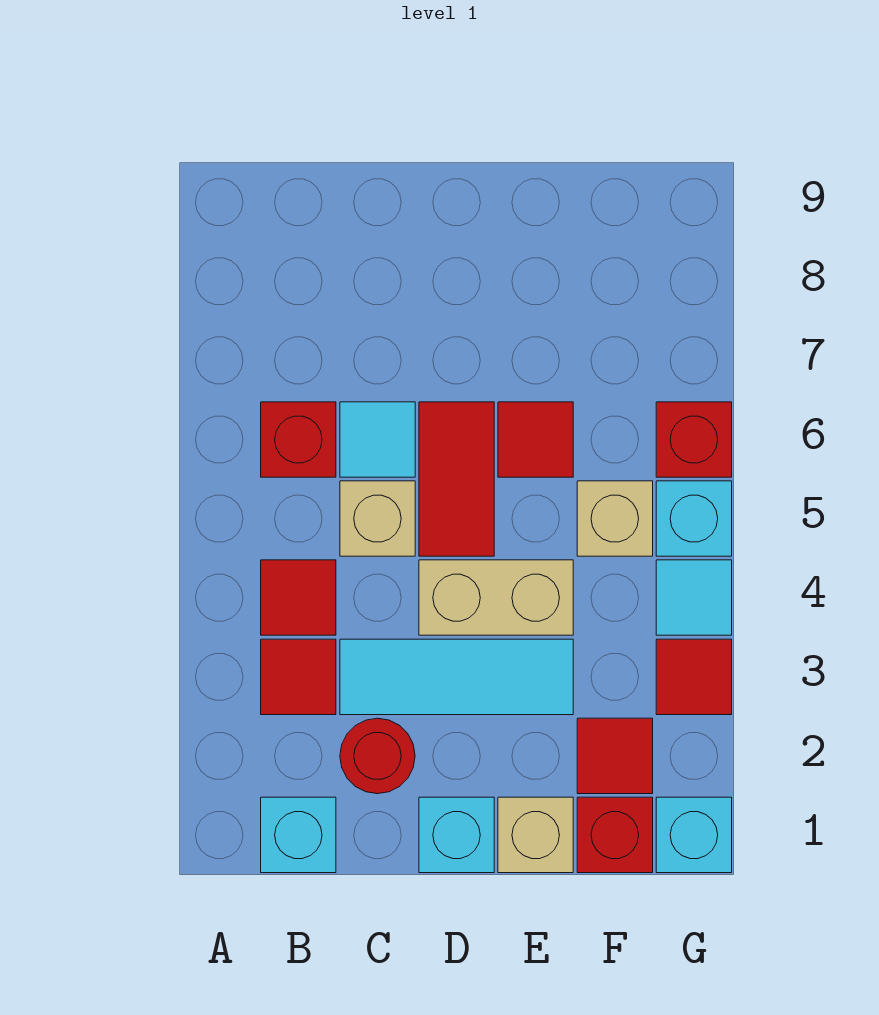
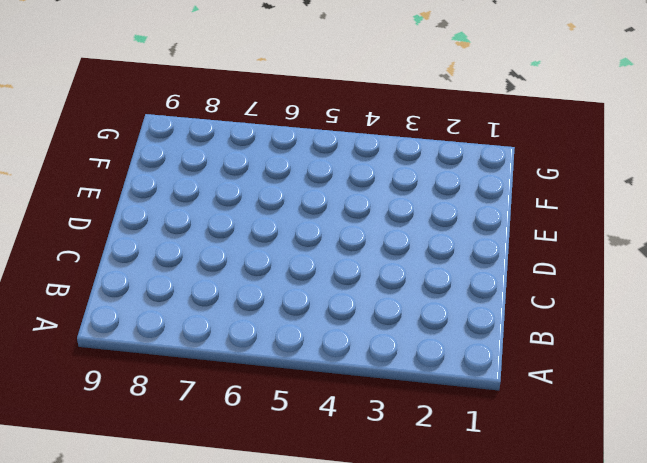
none -> cyan 1x1 brick [261,797,336,873]
none -> red 1x1 tile [261,639,336,715]
none -> red 1x1 tile [261,560,336,635]

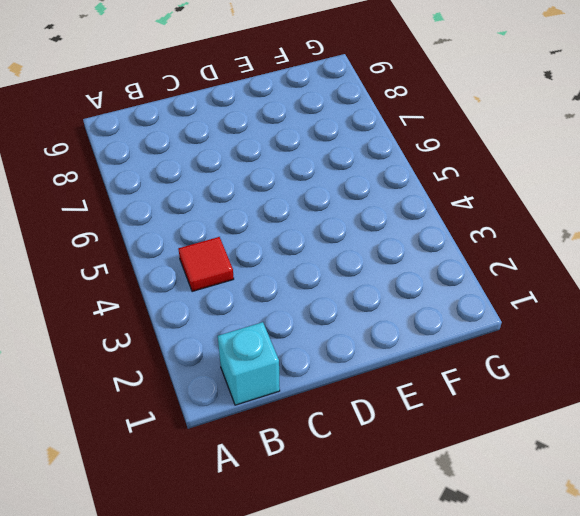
none -> red 1x1 tile [261,639,336,715]
none -> red 1x1 brick [261,402,336,477]
none -> red 1x1 round brick [340,718,415,794]

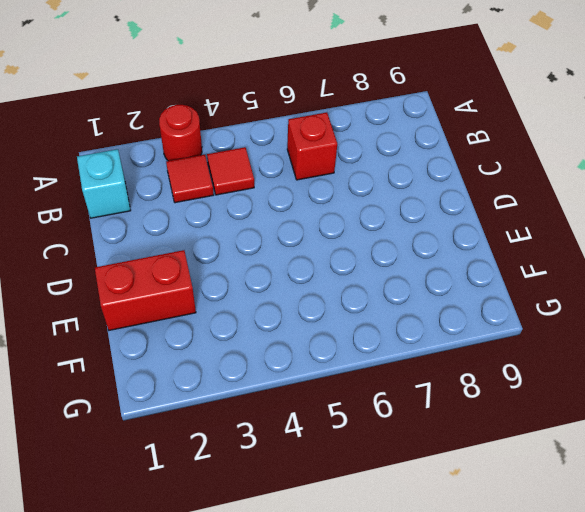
red 1x1 round brick [159,105,202,161] -> red 1x1 round brick moved to [340,718,415,794]
red 1x2 brick [95,250,196,330] -> tan 1x1 brick [498,797,573,873]
none -> cyan 1x3 tile [340,639,573,715]
none -> tan 1x1 brick [340,481,415,556]
none -> cyan 1x1 tile [340,402,415,477]

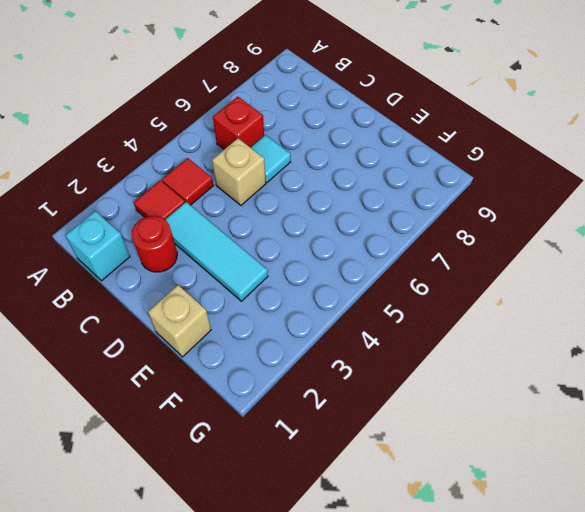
none -> cyan 1x1 brick [419,797,494,873]
none -> tan 1x2 brick [419,560,573,635]
none -> red 1x2 tile [419,402,494,556]

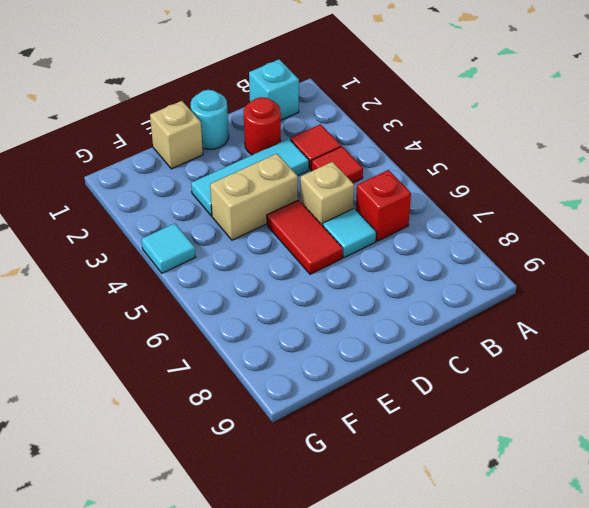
cyan 1x1 round brick [191,90,229,149] -> cyan 1x1 brick [419,797,494,873]
none -> red 1x1 tile [498,402,573,477]
none -> red 1x1 brick [577,797,653,873]
none -> red 1x1 tile [577,718,653,794]

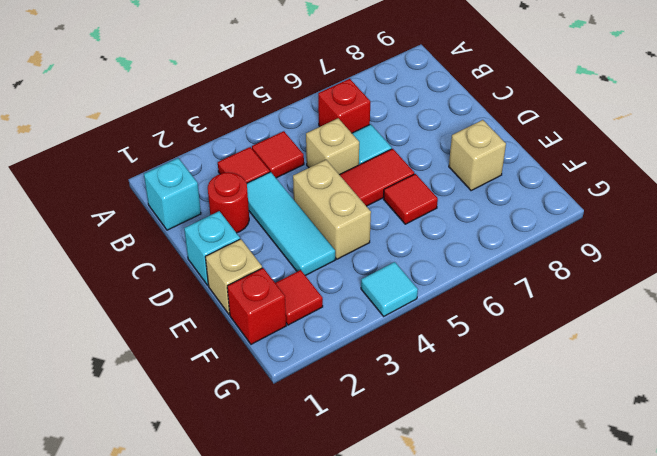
tan 1x1 brick [449,120,506,191] -> tan 1x1 brick moved to [577,481,653,556]
none -> cyan 1x1 brick [656,797,732,873]
none -> red 1x1 tile [656,639,732,715]
none -> cyan 1x1 brick [656,481,732,556]

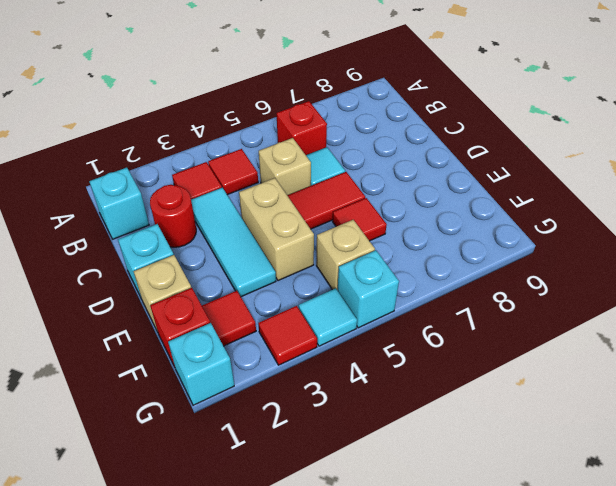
none -> red 1x1 brick [656,402,732,477]

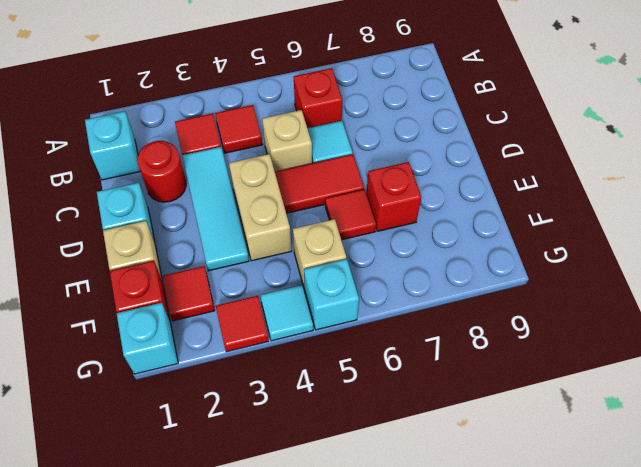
red 1x1 brick [366,162,421,231] -> red 1x1 brick moved to [656,402,732,477]

